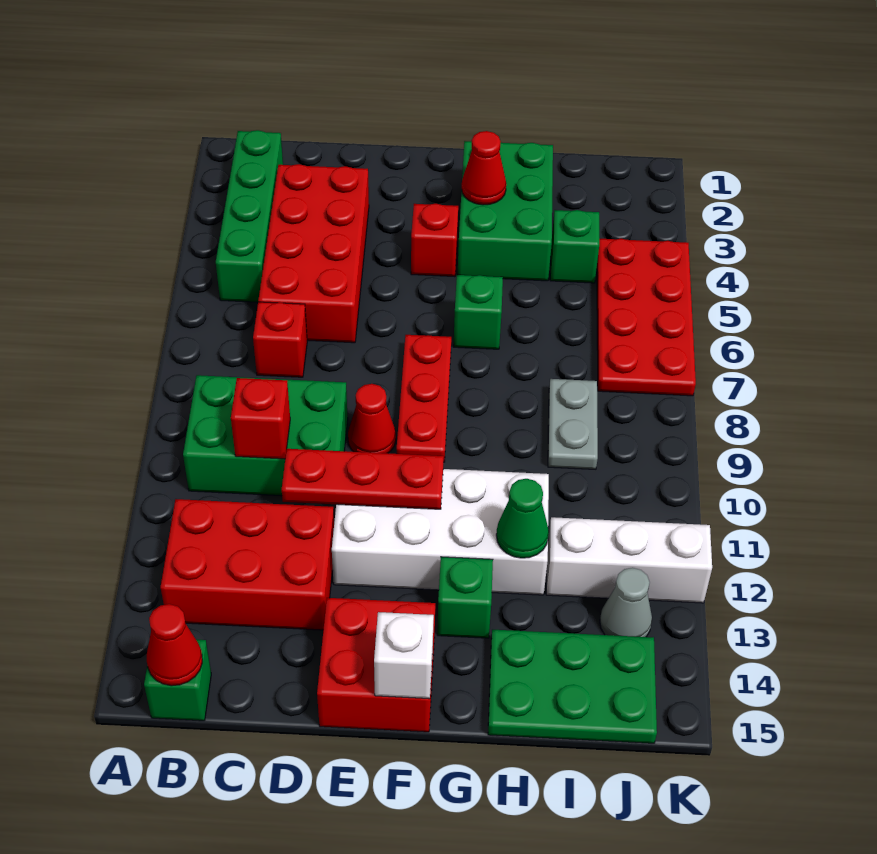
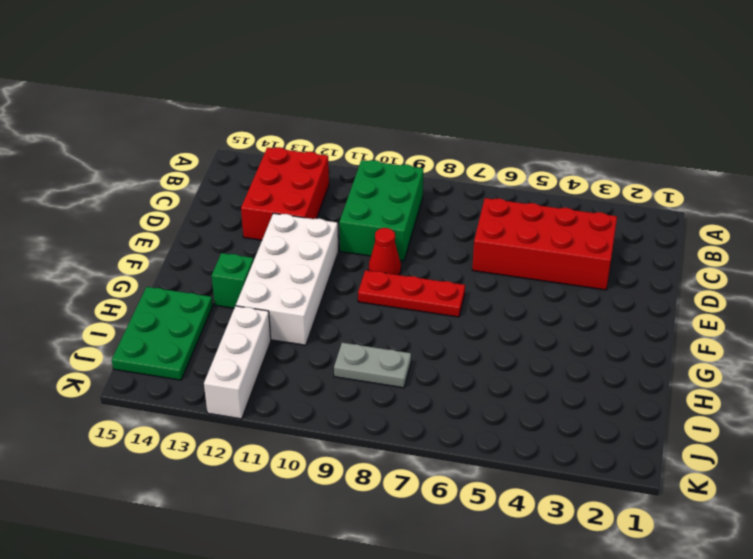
none -> green 1x4 brick [216,130,283,302]
none -> green 1x1 brick [144,640,211,721]
none -> red 1x1 brick [253,302,307,377]

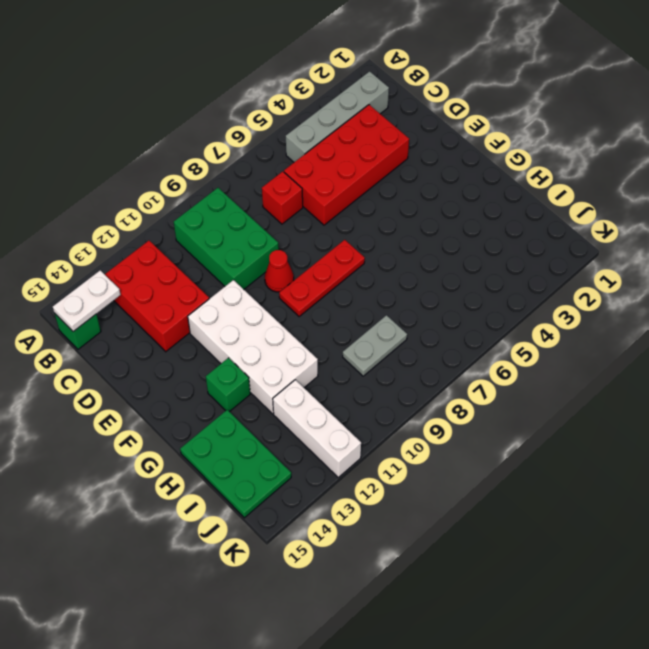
grey 1x4 brick [286,71,389,162] -> green 1x4 brick [216,130,283,302]
white 1x2 plate [53,270,121,332] -> red 1x1 cone [147,604,202,686]
none -> red 2x2 brick [317,598,435,732]
none -> red 1x1 brick [411,204,458,277]
none -> green 2x3 brick [458,141,553,281]

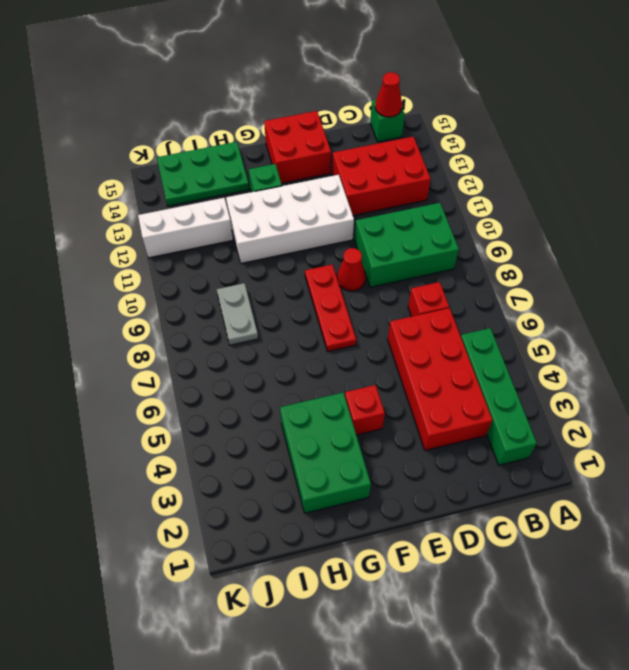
none -> green 1x1 brick [454,275,503,349]
none -> green 1x1 brick [550,210,599,283]
none -> red 2x4 plate [597,239,696,396]

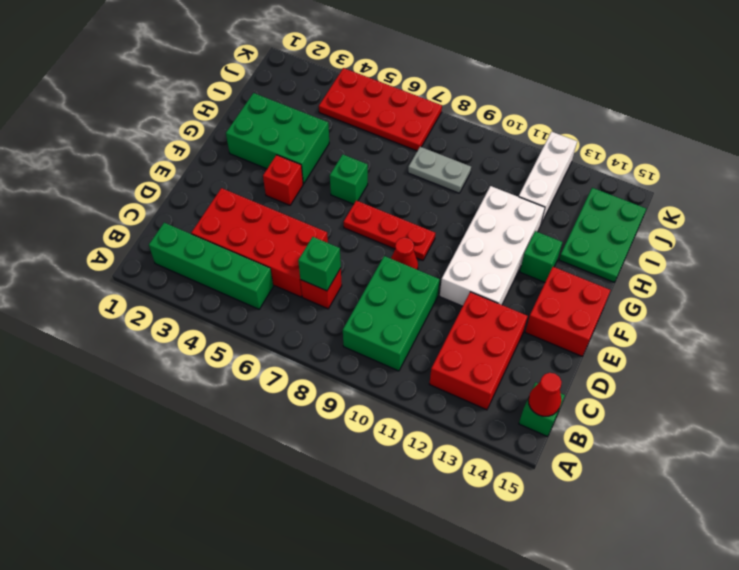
green 1x1 brick [298,237,341,291] -> green 1x1 brick moved to [550,210,599,283]
none -> grey 1x1 cone [600,568,652,637]
none -> red 1x1 brick [231,378,290,459]
none -> red 1x3 plate [282,449,444,509]

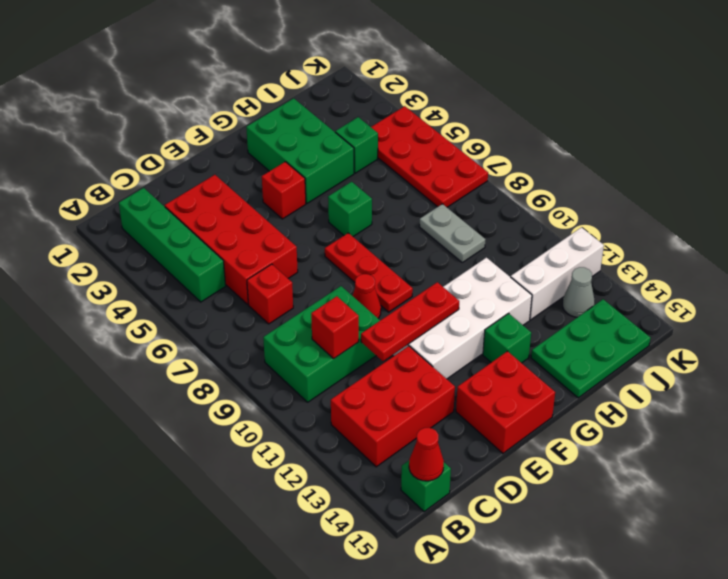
none -> white 1x1 brick [374,612,434,699]
none -> red 1x1 cone [462,131,506,205]
none -> green 1x1 cone [496,479,549,558]

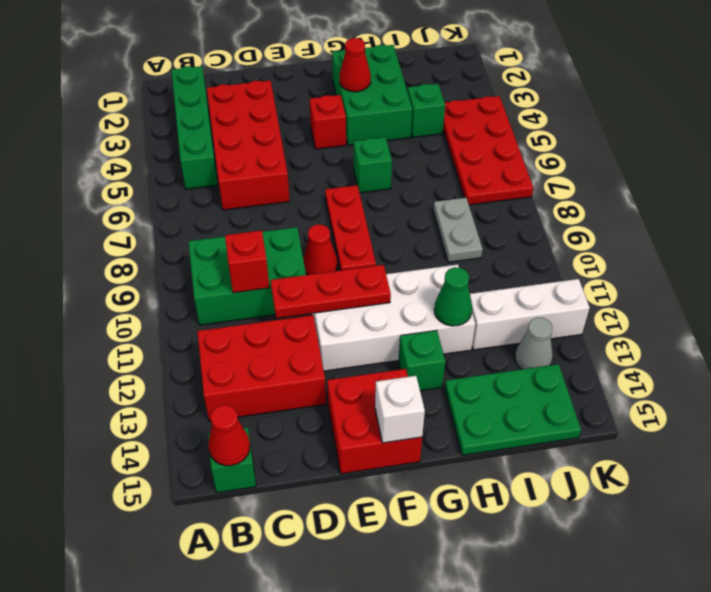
none -> red 1x1 brick [253,302,307,377]

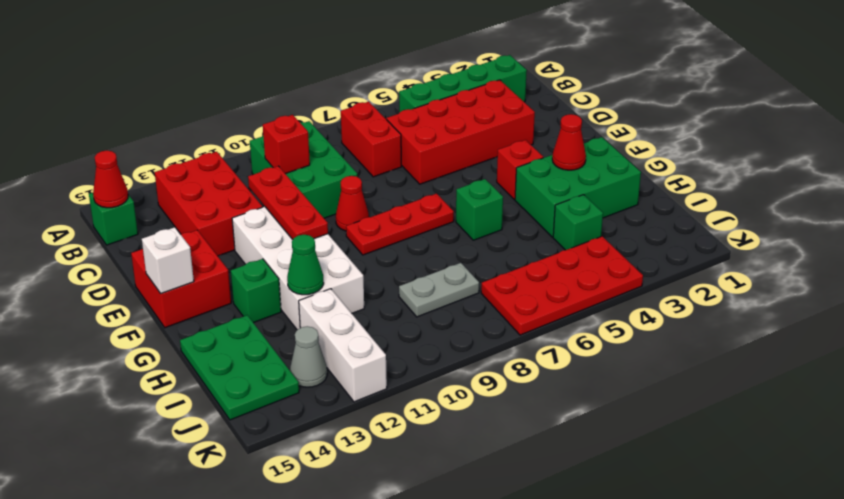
red 1x2 brick [341,102,401,177] -> red 1x1 brick [253,302,307,377]

